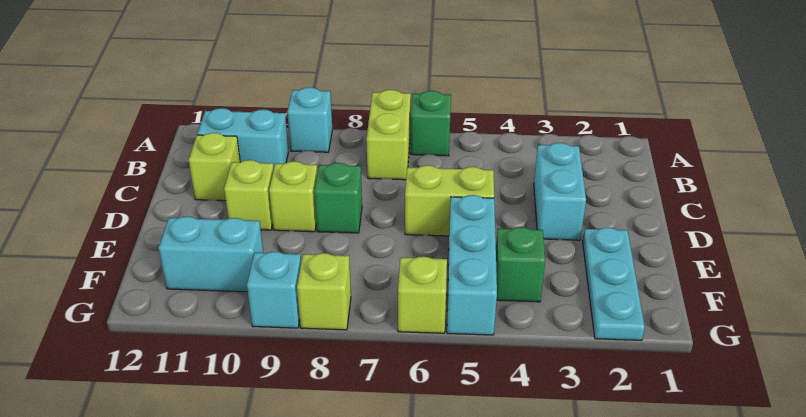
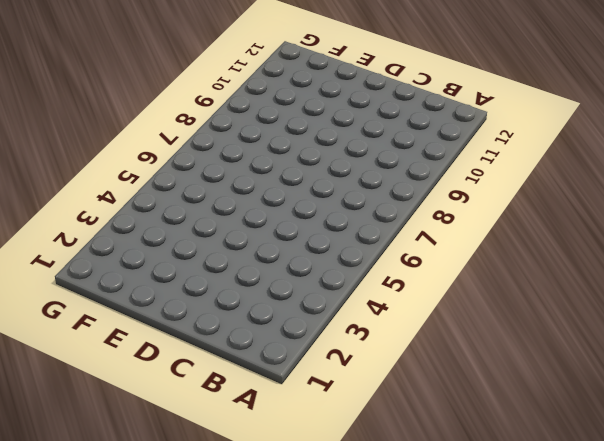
none -> green 1x1 brick [410,91,451,156]
none -> lime 1x2 brick [366,90,411,180]
none -> cyan 1x1 brick [287,87,332,152]

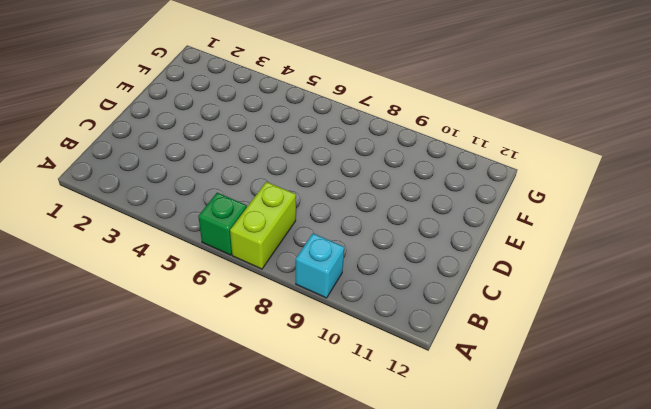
none -> cyan 1x2 brick [197,108,288,167]
none -> cyan 1x2 brick [534,143,586,240]
none -> lime 1x1 brick [189,133,240,201]

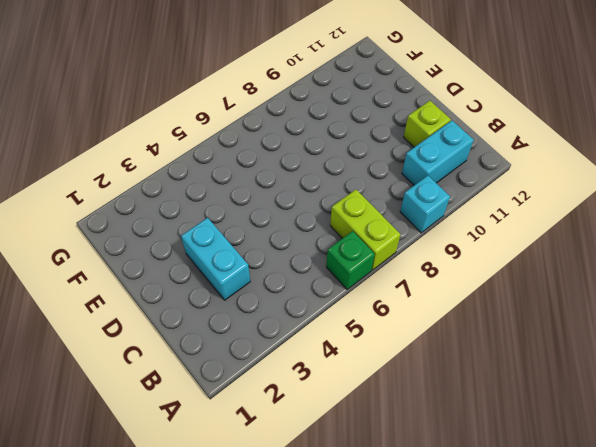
none -> lime 1x2 brick [405,165,494,236]
none -> green 1x1 brick [314,163,362,233]
none -> lime 1x1 brick [269,161,317,232]

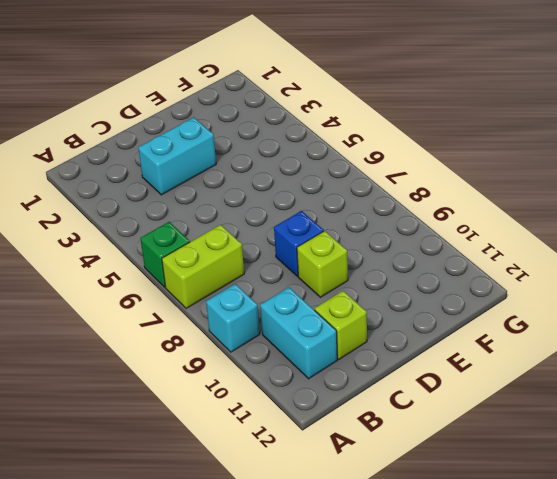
blue 1x1 brick [274,211,324,276] -> green 1x1 brick [314,163,362,233]
none -> lime 1x2 brick [405,165,494,236]
none -> lime 1x1 brick [224,160,274,230]
none -> cyan 1x3 plate [583,228,645,340]

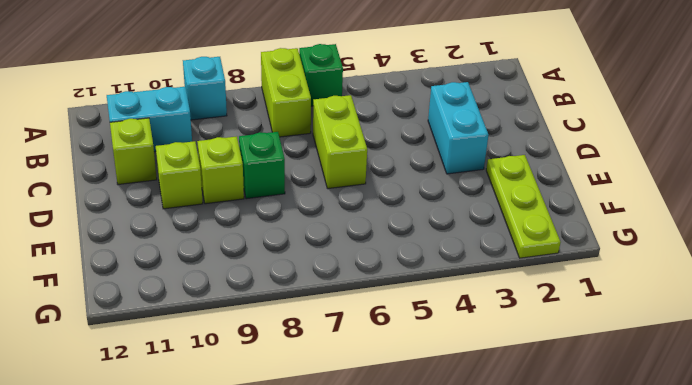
lime 1x2 brick [313,95,367,189] -> lime 1x2 brick turned to [405,165,494,236]
lime 1x3 plate [486,155,561,258] -> cyan 1x3 plate [583,228,645,340]
none -> cyan 1x3 brick [447,195,497,335]
none -> green 1x1 brick [496,227,545,302]
none -> cyan 1x2 brick [159,216,263,292]

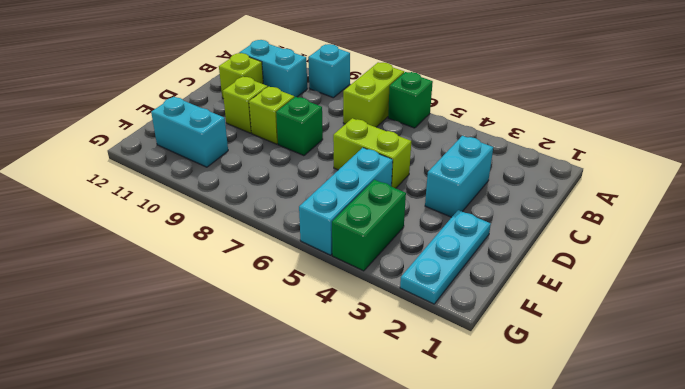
green 1x2 brick [332,180,406,271] -> green 1x1 brick [496,227,545,302]
none -> lime 1x1 brick [398,256,447,333]
none -> lime 1x1 brick [297,253,351,330]
none -> cyan 1x1 brick [247,252,301,328]

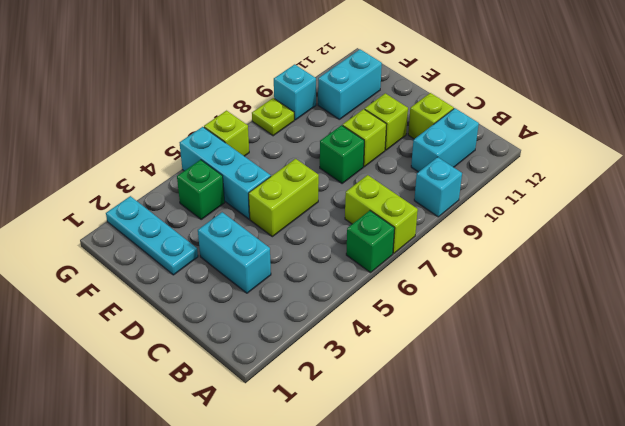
lime 1x1 plate [252,98,294,136] -> lime 1x1 brick [297,253,351,330]

